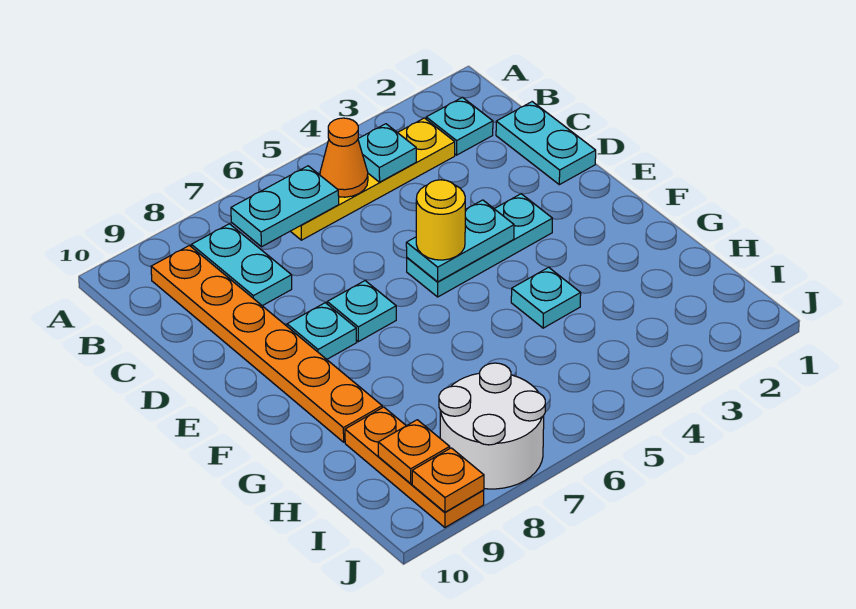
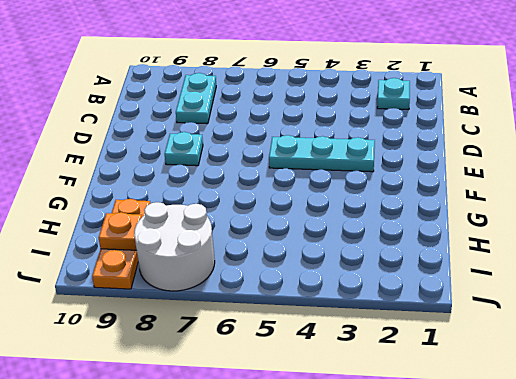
none -> yellow 1x4 plate [291,118,455,240]
none -> orange 1x6 plate [151,246,382,442]
none -> cyan 1x2 plate [496,102,596,185]

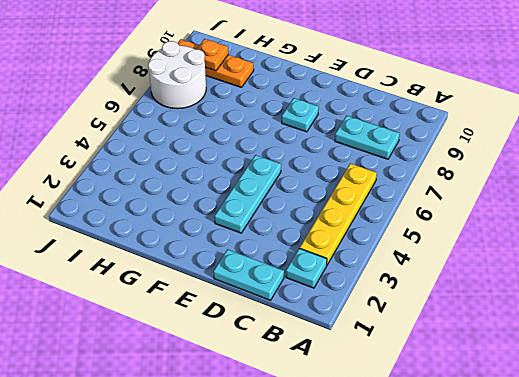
none -> orange 1x6 plate [151,246,382,442]
none -> cyan 1x1 plate [327,281,396,342]
none -> cyan 1x1 plate [511,267,581,328]

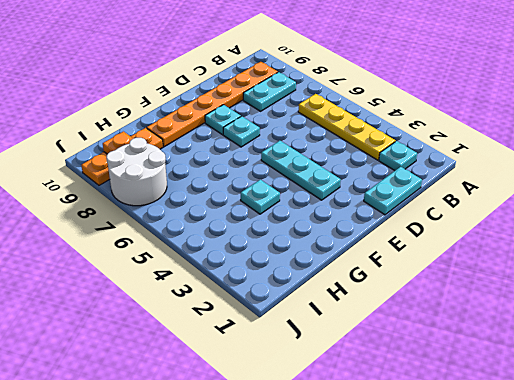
none -> cyan 1x1 plate [358,124,416,182]
none -> orange 1x1 cone [320,118,368,197]
none -> cyan 1x2 plate [231,166,339,247]

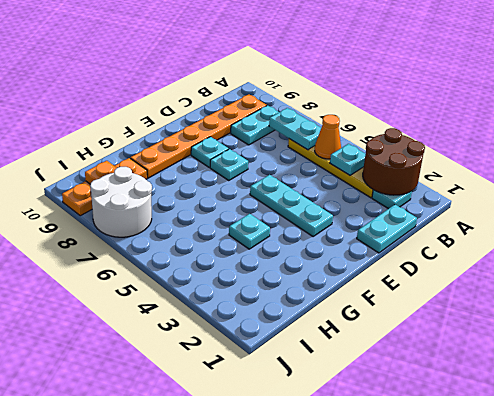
brown 2x2 round brick [363,128,425,195] -> none
none -> cyan 1x2 plate [406,200,514,282]
none -> orange 1x1 plate [412,448,484,512]
none -> yellow 1x1 round brick [416,180,465,260]

